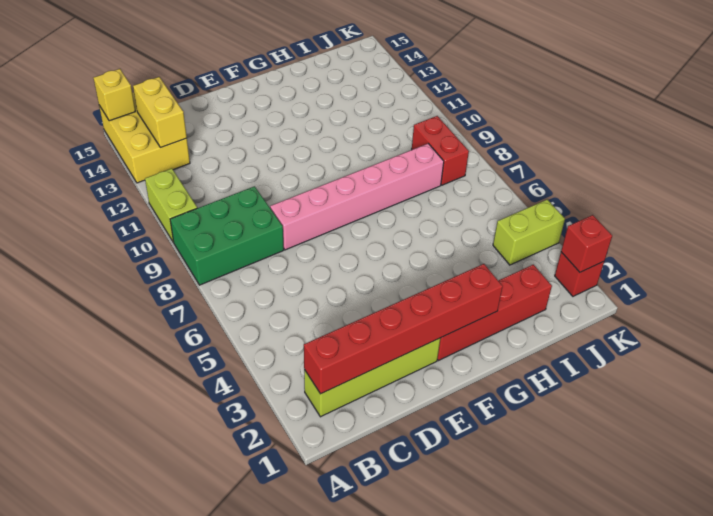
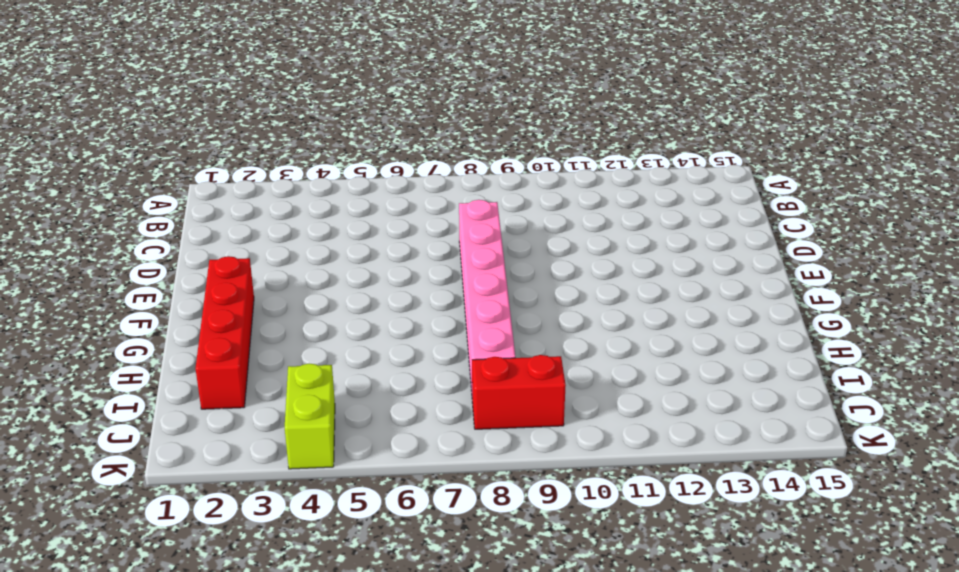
none -> green 2x3 brick [170,186,284,285]
none -> lime 1x2 brick [145,168,197,242]
none -> yellow 2x3 brick [99,93,190,183]

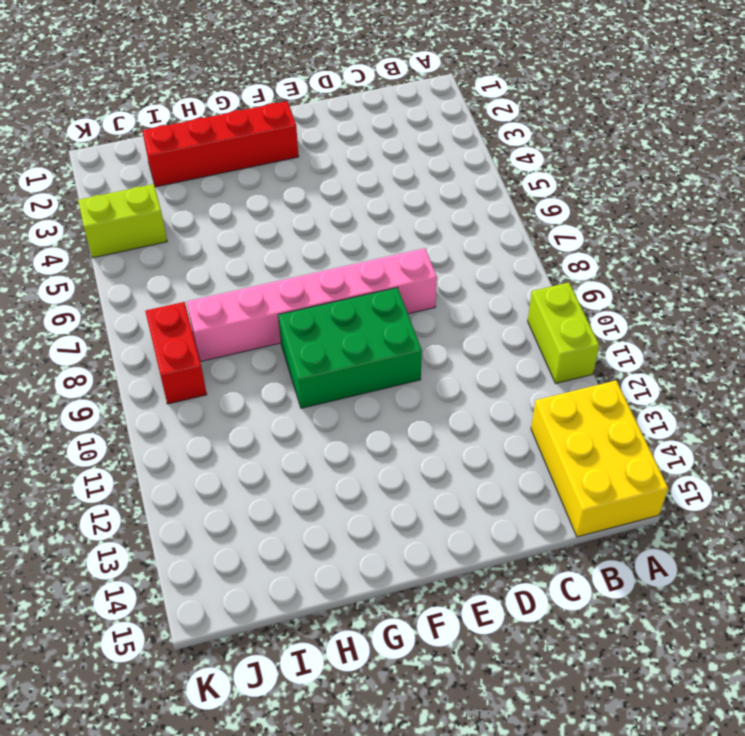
green 2x3 brick [278,288,422,408] -> green 2x3 brick moved to [170,186,284,285]
none -> lime 1x4 brick [304,338,440,417]
none -> red 1x1 brick [555,252,604,296]
none -> yellow 1x1 brick [94,69,135,121]

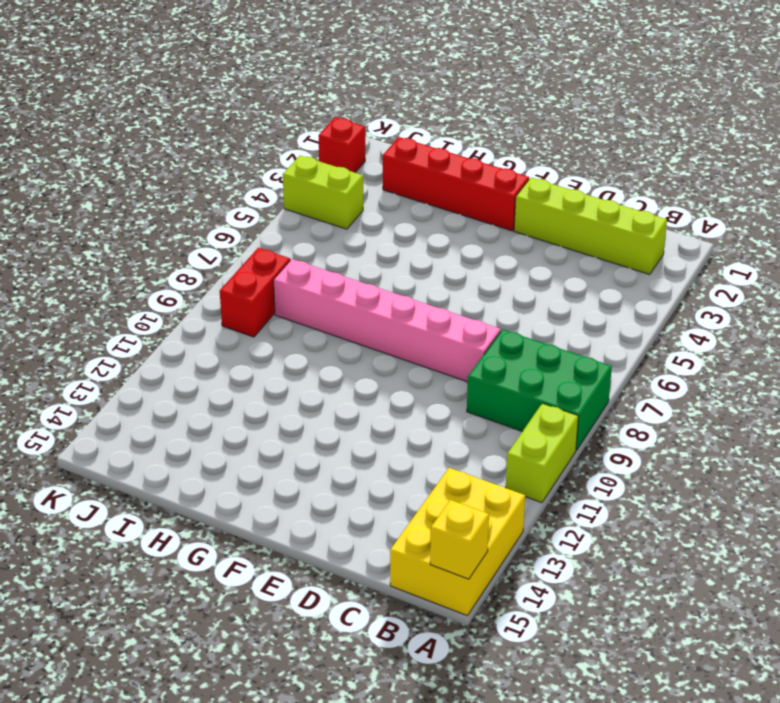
none -> red 1x6 brick [304,264,503,394]
none -> yellow 1x2 brick [133,77,187,147]
none -> red 1x1 brick [561,215,612,272]

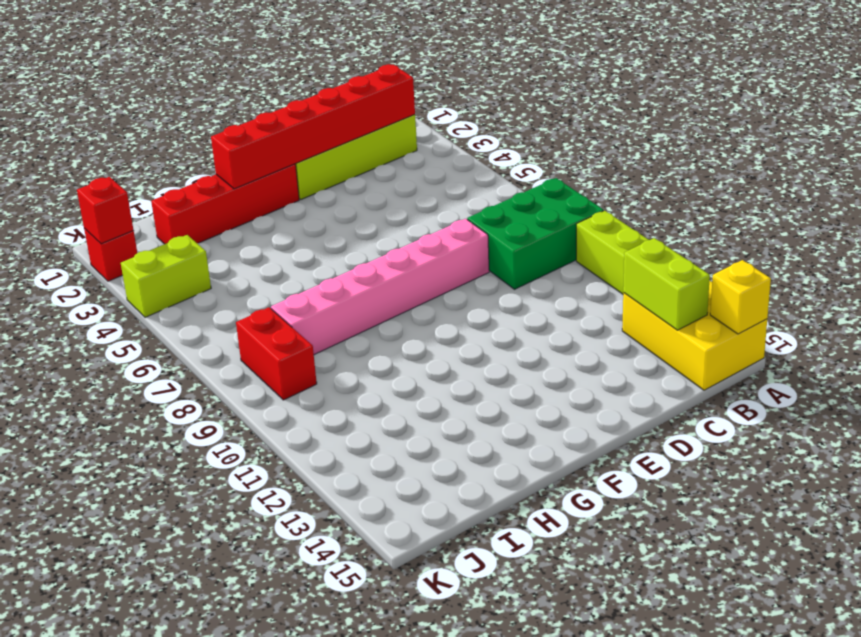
lime 1x2 brick [623,238,710,330] -> yellow 1x2 brick [133,77,187,147]

